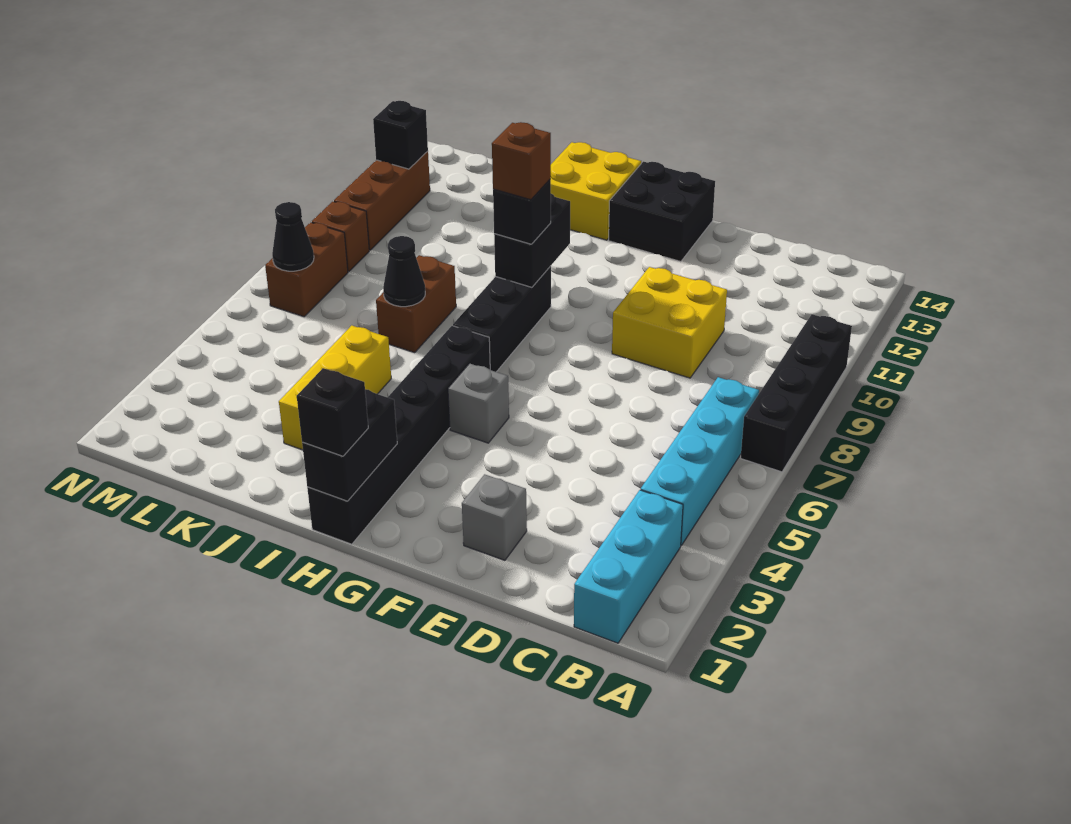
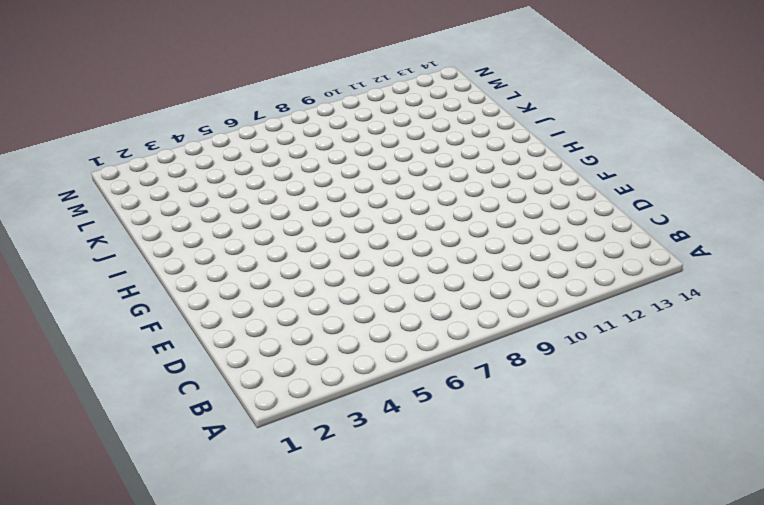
none -> black 1x4 brick [741,314,852,472]
none -> cyan 1x3 brick [574,490,683,643]
none -> cyan 1x4 brick [641,377,759,546]

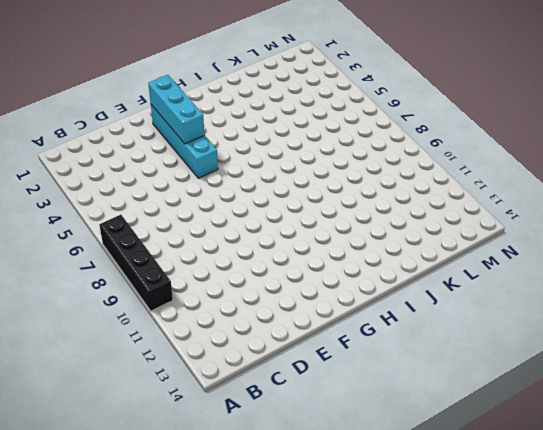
cyan 1x4 brick [151,105,218,178] -> cyan 1x4 brick moved to [641,377,759,546]
cyan 1x3 brick [148,75,204,144] -> cyan 1x3 brick moved to [574,490,683,643]
none -> yellow 2x2 brick [612,267,727,378]
none -> grey 1x1 brick [462,474,527,560]
none -> black 2x2 brick [609,162,715,262]

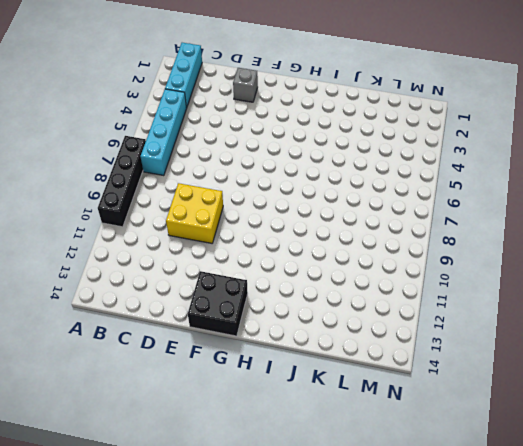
none -> grey 1x1 brick [448,363,509,443]
none -> black 1x6 brick [307,326,490,544]
none -> black 1x3 brick [453,266,551,372]

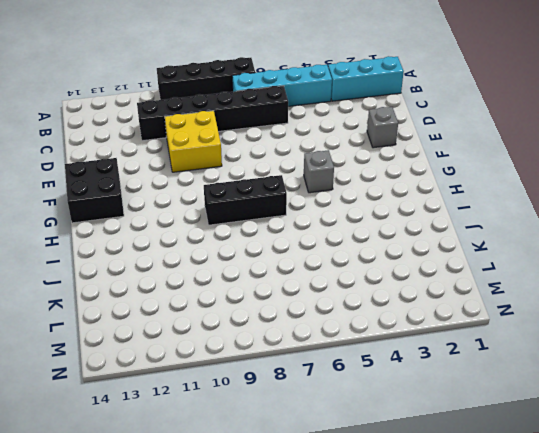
black 1x6 brick [137,86,288,141] -> black 1x6 brick moved to [307,326,490,544]
none -> yellow 2x2 brick [551,142,641,240]
none -> yellow 1x3 brick [279,325,391,450]
none -> brown 1x2 brick [376,255,456,353]

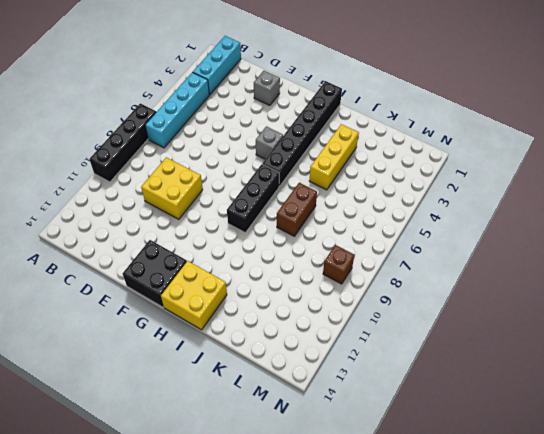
none -> brown 1x2 brick [265,222,348,317]
none -> brown 1x3 brick [334,151,430,250]
none -> black 1x2 brick [302,389,397,501]

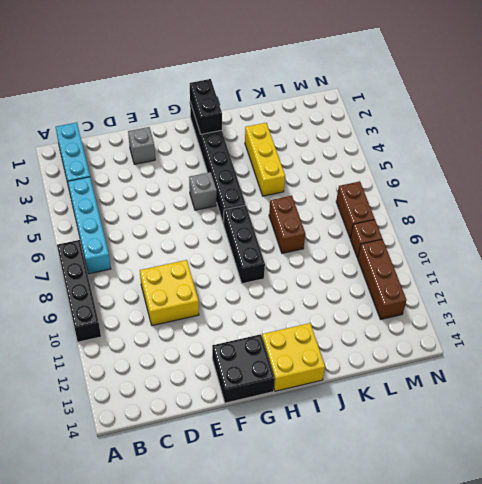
none -> black 1x2 brick [494,194,570,287]
none -> black 1x1 cone [383,236,425,307]
none -> black 1x1 cone [272,202,314,271]

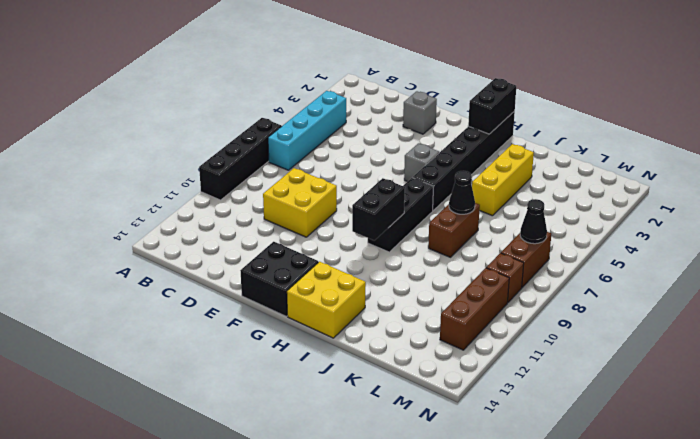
none -> cyan 1x3 brick [574,490,683,643]
none -> black 1x1 brick [373,101,428,169]
none -> black 1x1 brick [297,368,368,456]

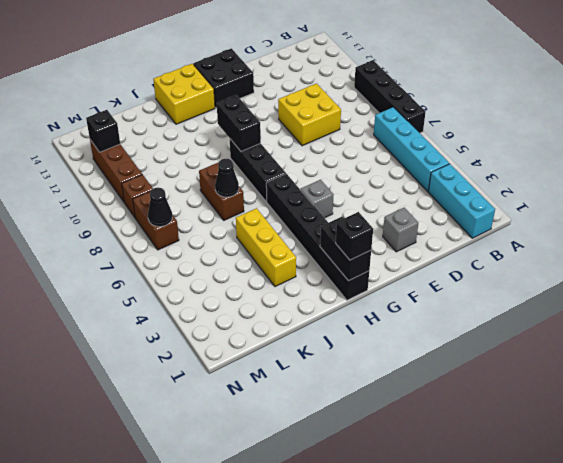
none -> black 1x1 brick [493,179,551,244]
none -> brown 1x1 brick [492,122,551,200]

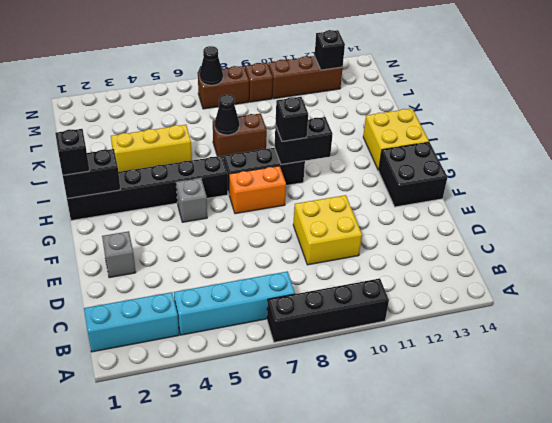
orange 1x2 brick [229,166,286,214] -> none
none -> brown 1x1 brick [492,122,551,200]

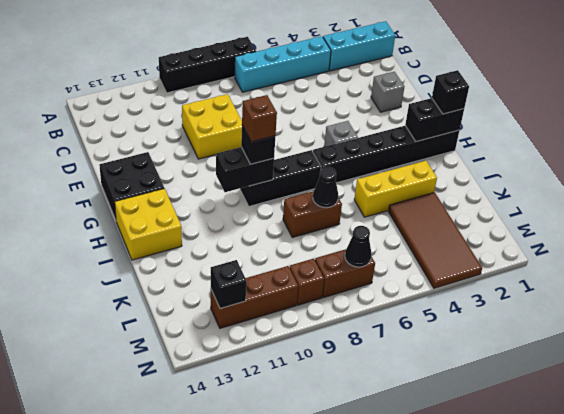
brown 2x4 tile [388,192,482,288] -> none

